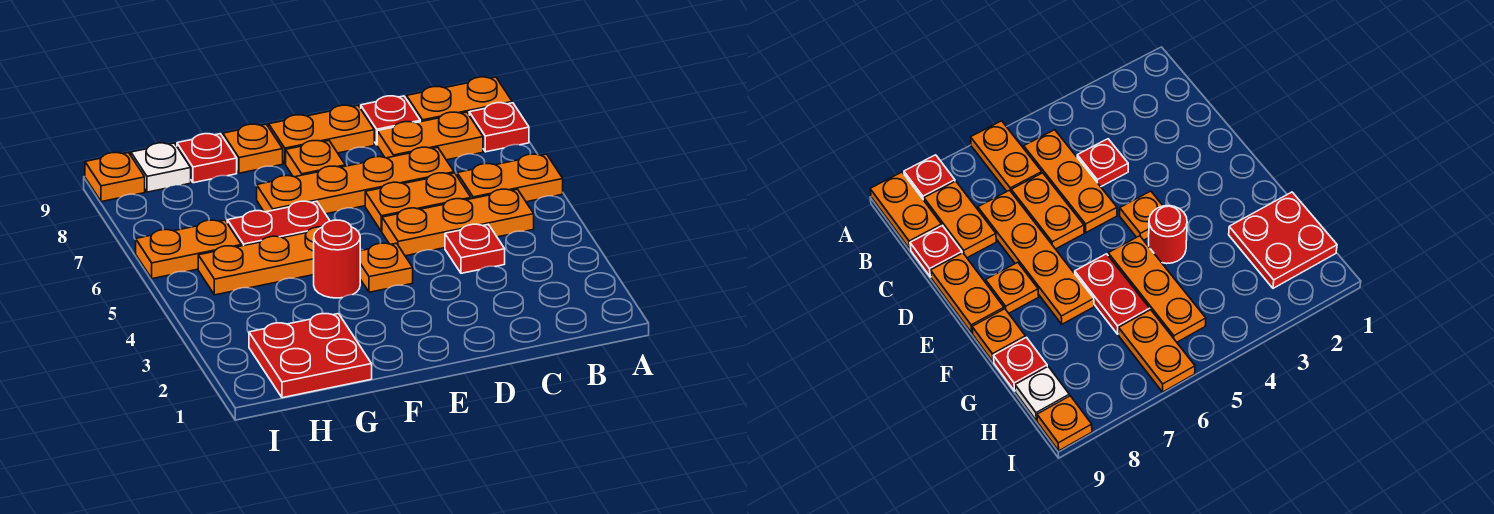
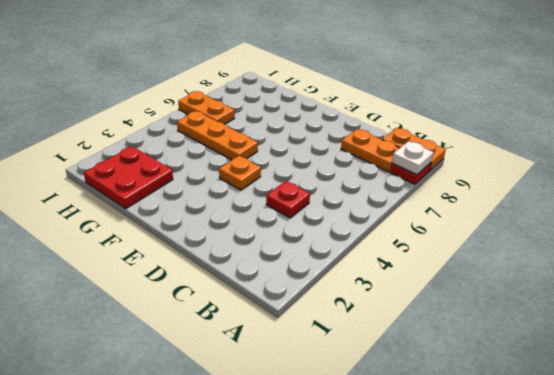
white 1x1 plate [392,141,434,175] -> white 1x1 plate moved to [131,143,191,192]
none -> orange 1x2 plate [457,154,563,202]
none -> orange 1x3 plate [382,189,534,256]
none -> orange 1x2 plate [365,173,471,232]

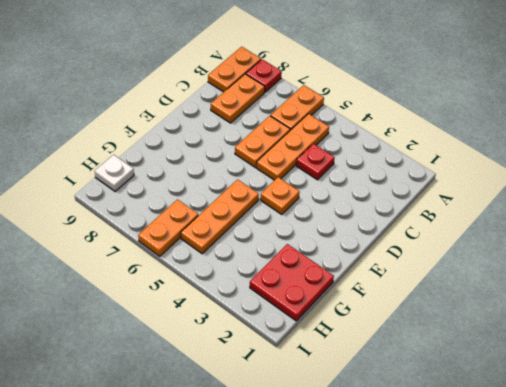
none -> orange 1x4 plate [257,147,454,214]
none -> red 1x1 plate [361,96,420,145]
none -> orange 1x2 plate [269,105,374,164]

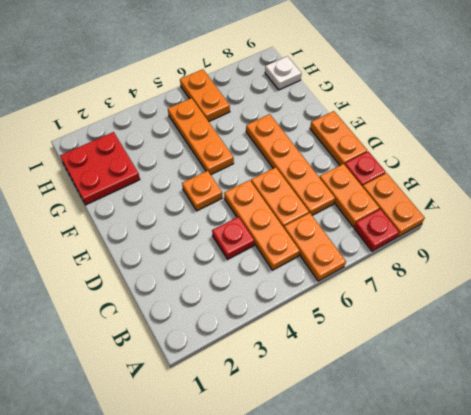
none -> orange 1x1 plate [286,141,345,177]
none -> red 1x1 round brick [314,220,360,298]
none -> red 1x2 plate [227,201,330,246]

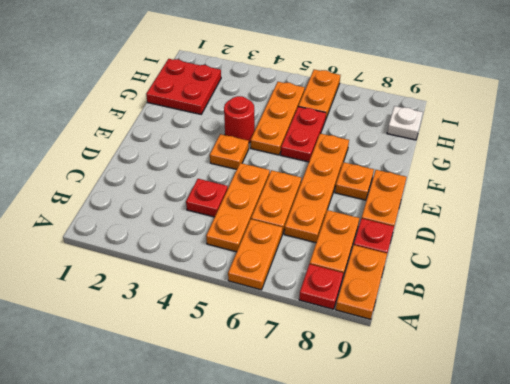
none -> orange 1x1 plate [223,124,283,173]
none -> red 1x1 plate [177,134,237,183]
none -> orange 1x1 plate [85,153,145,202]

